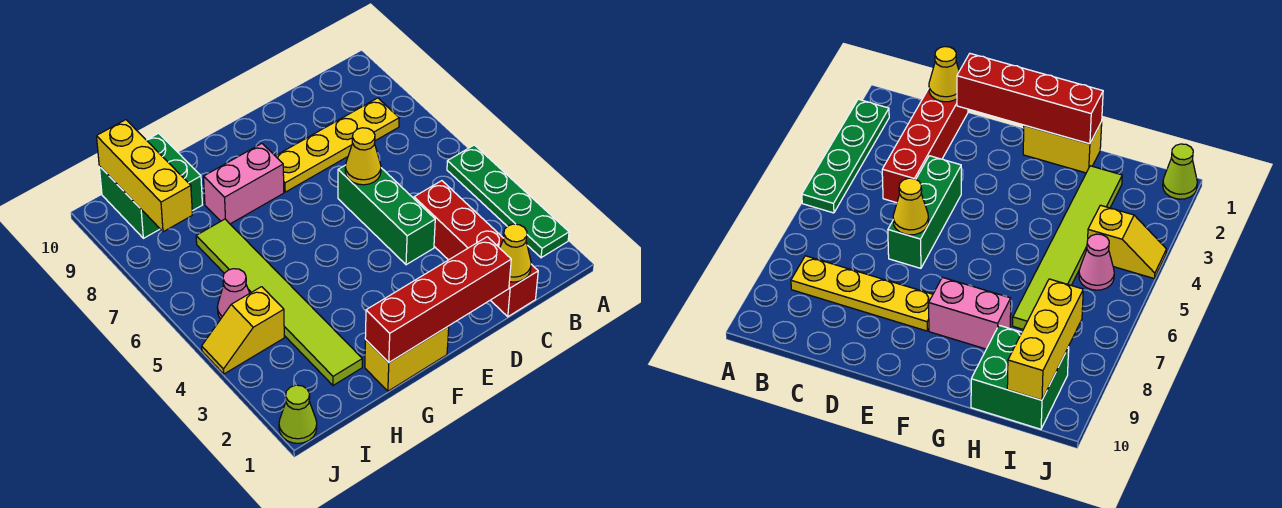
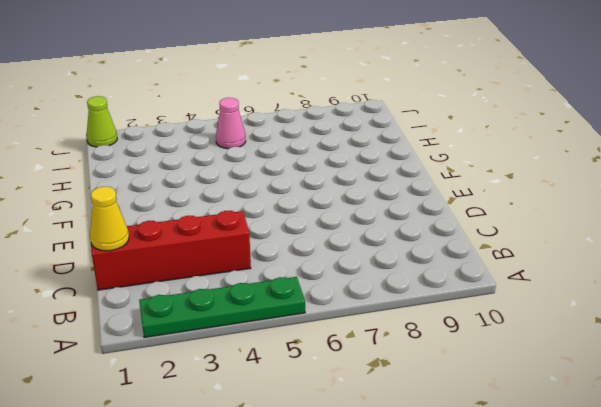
none -> yellow 1x4 plate [276,98,399,192]
none -> green 1x3 brick [338,165,435,265]
none -> yellow 1x2 brick [365,326,449,391]

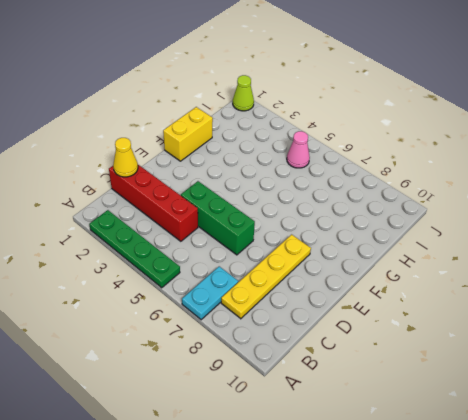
cyan 1x2 plate [182,266,238,320] -> none
none -> pink 1x2 brick [204,144,284,224]
none -> lime 1x6 tile [196,219,362,385]
none -> green 2x2 brick [99,133,202,238]

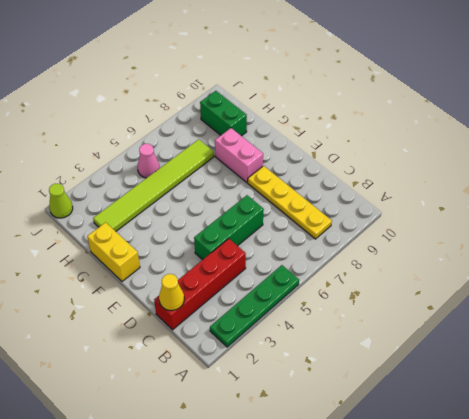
green 1x2 brick [200,91,247,136] -> green 2x2 brick [99,133,202,238]
none -> yellow 1x2 slope [202,287,284,374]
none -> red 1x4 brick [365,237,511,362]
none -> yellow 1x1 cone [345,128,381,185]

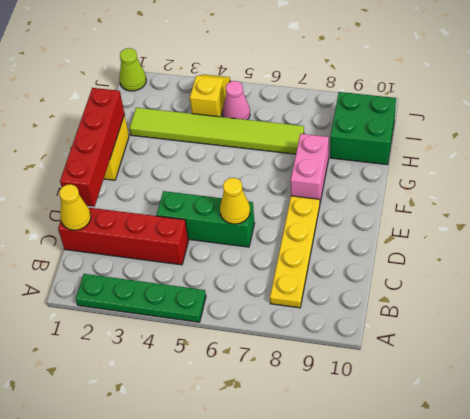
none -> yellow 1x3 brick [96,120,192,232]

